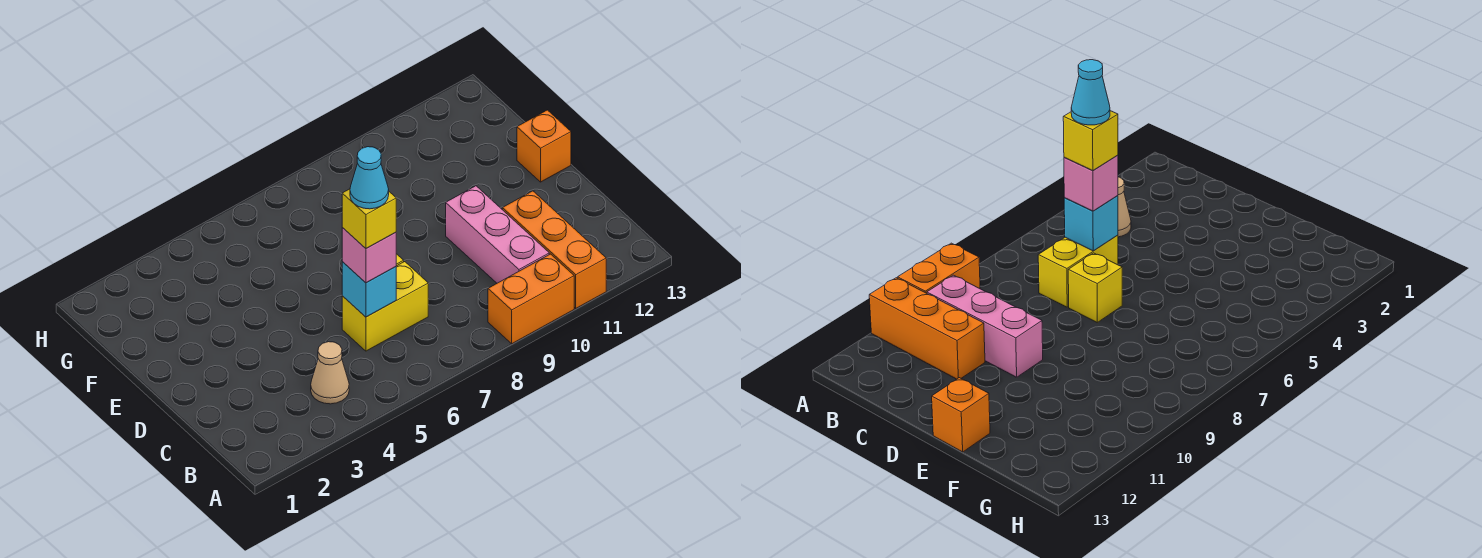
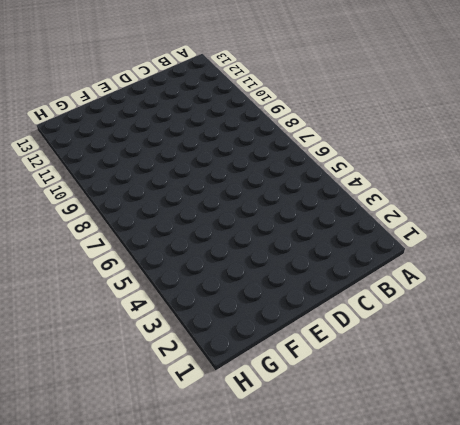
none -> orange 1x2 brick [488,254,574,344]
none -> orange 1x3 brick [502,191,606,308]

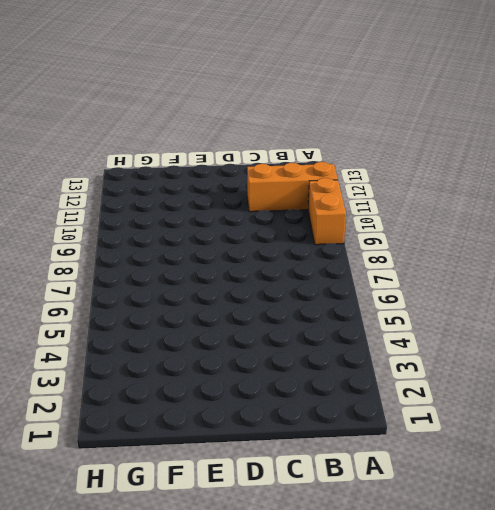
none -> tan 1x1 cone [311,342,349,404]
none -> pink 1x3 brick [446,186,549,283]

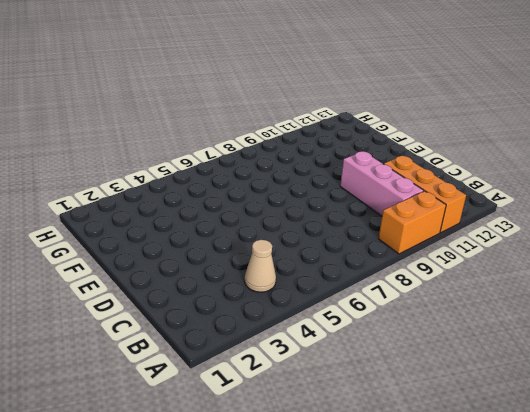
none -> yellow 1x2 brick [342,262,428,351]
none -> yellow 1x1 brick [1068,253,1122,322]

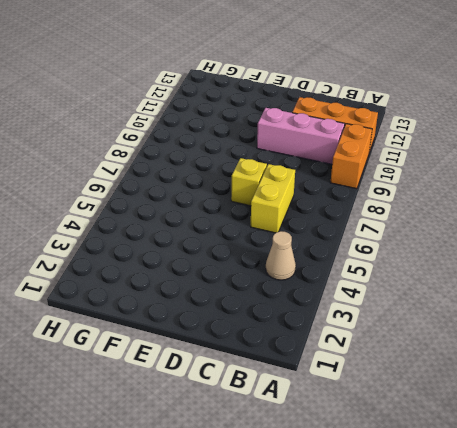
none -> orange 1x1 brick [517,110,571,182]
none -> cyan 1x1 brick [342,261,396,317]

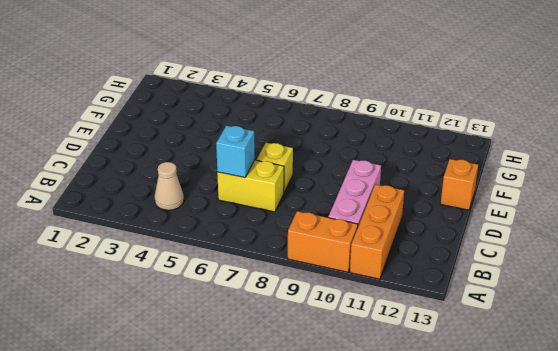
none -> pink 1x1 brick [342,228,396,283]
none -> yellow 1x1 brick [342,189,396,248]

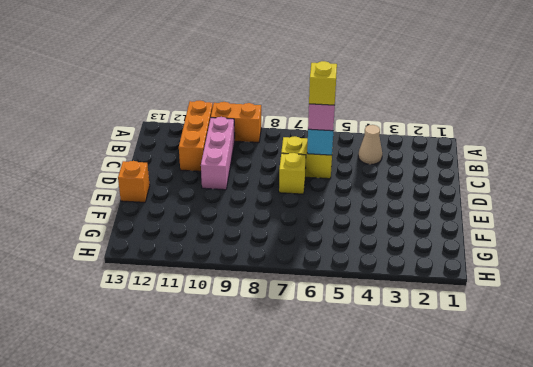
none -> cyan 1x1 cone [350,147,389,209]

